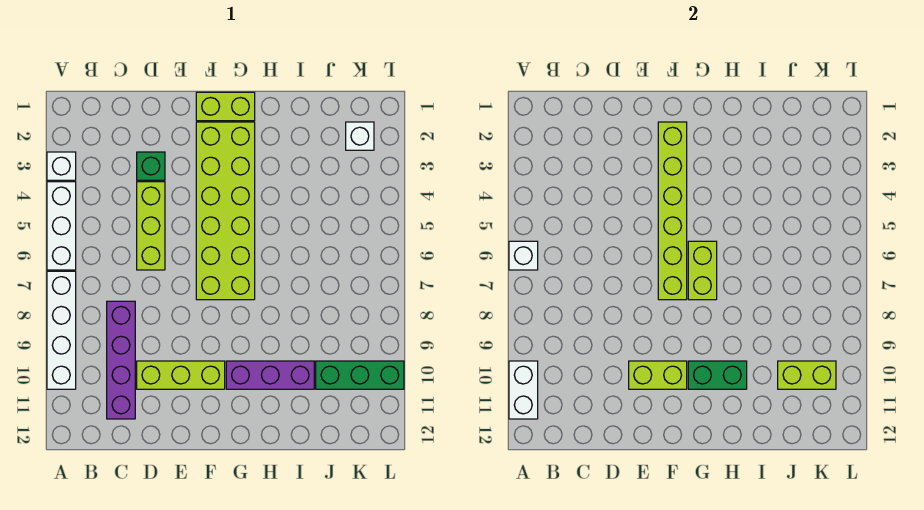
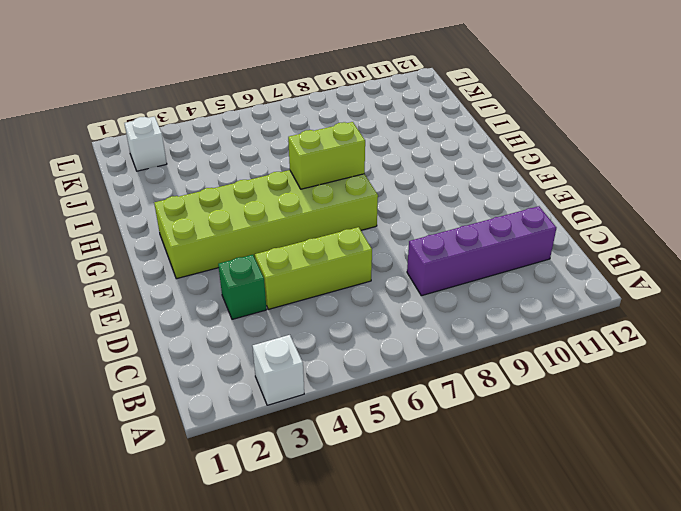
none -> white 1x3 brick [47,182,76,270]
none -> white 1x4 brick [47,271,76,389]
none -> lime 1x3 brick [137,361,225,389]

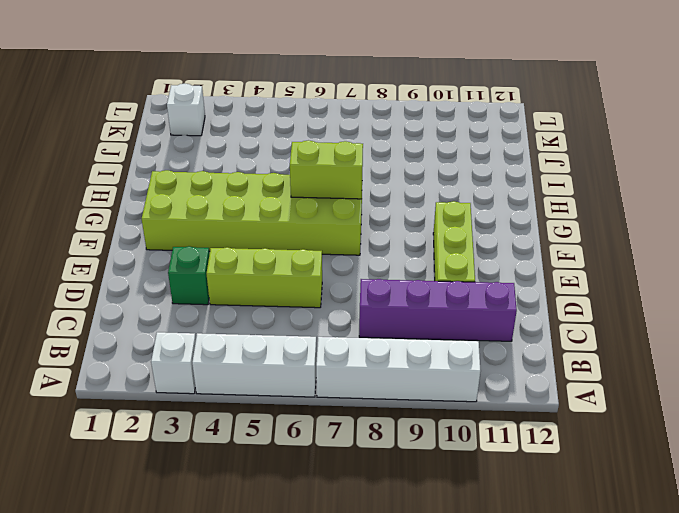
none -> lime 1x2 brick [196,92,255,121]
none -> purple 1x3 brick [226,361,314,389]
none -> green 1x3 brick [316,361,404,389]

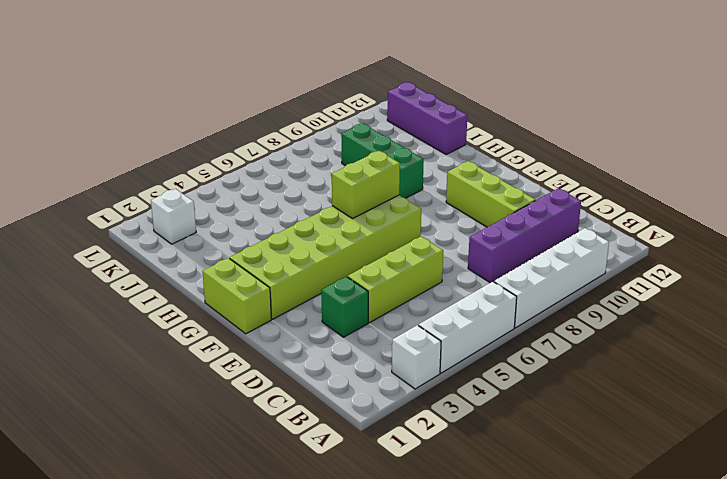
green 1x3 brick [341,124,424,198] -> green 1x3 brick moved to [316,361,404,389]
purple 1x3 brick [387,82,467,154] -> purple 1x3 brick moved to [226,361,314,389]
none -> white 1x1 brick [509,241,538,270]
none -> white 1x2 brick [509,361,538,419]
none -> lime 1x2 brick [629,361,687,389]

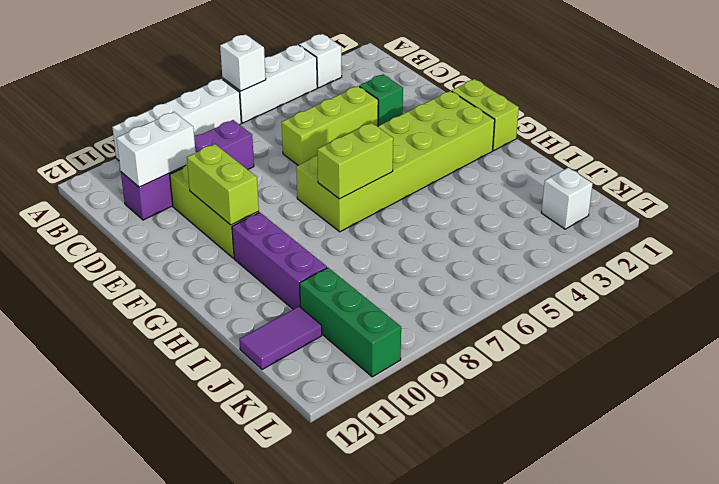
white 1x2 brick [116,112,196,187] -> white 1x2 brick moved to [509,361,538,419]
purple 1x2 tile [239,306,322,370] -> none
none -> lime 1x6 brick [658,122,687,300]
none -> green 1x2 brick [688,361,747,389]
none -> lime 1x2 brick [778,361,836,389]

